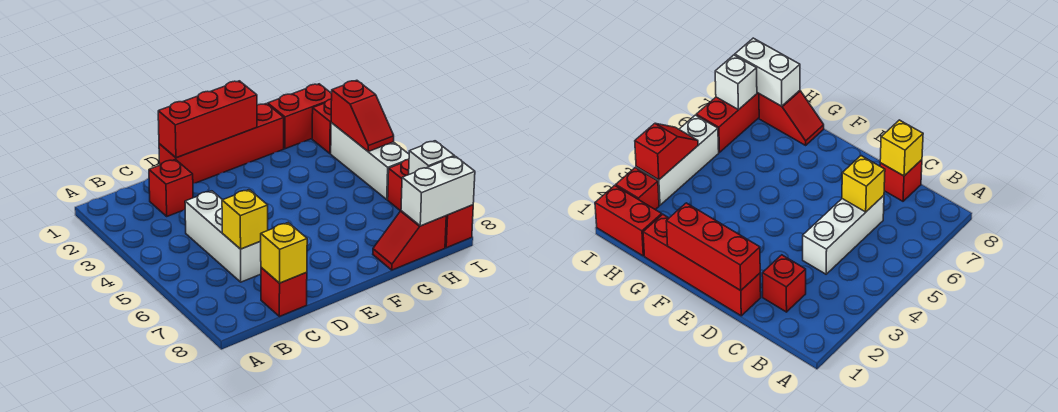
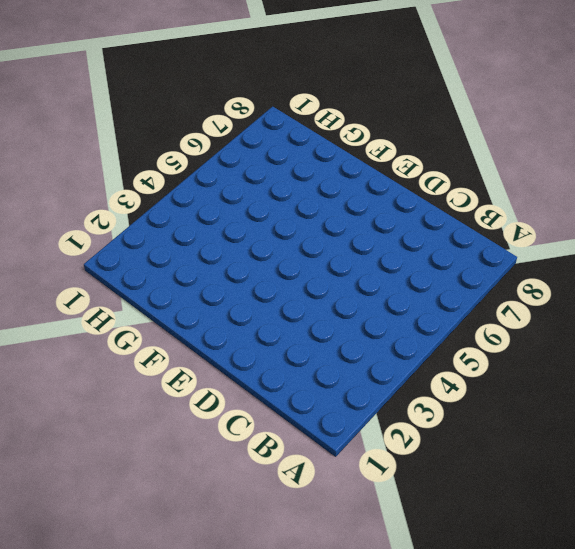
none -> red 1x1 brick [149,159,193,216]
none -> white 1x3 brick [185,191,261,282]
none -> red 1x1 brick [261,267,307,317]

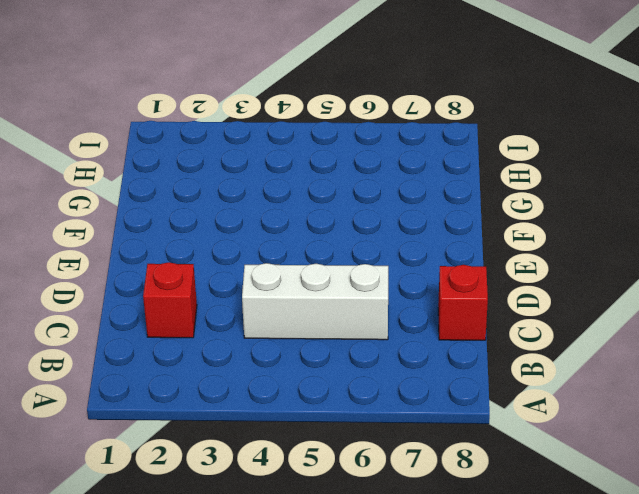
none -> red 1x4 brick [159,104,284,184]
none -> red 1x2 slope [373,211,446,270]
none -> red 1x2 brick [268,84,332,149]

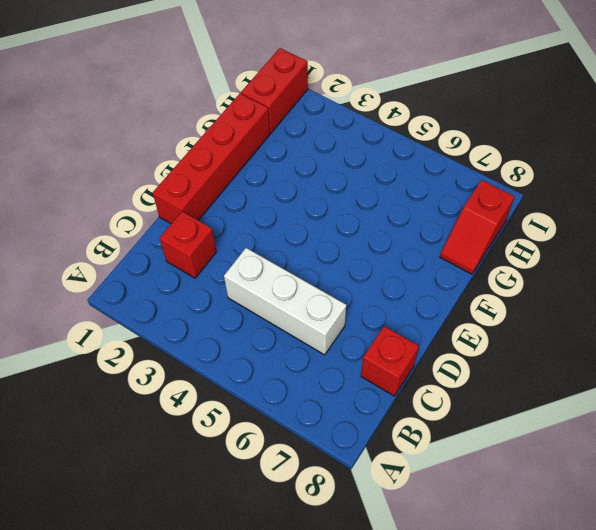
none -> red 1x1 brick [312,99,332,153]
none -> white 1x3 brick [331,123,409,200]
none -> red 1x3 brick [388,159,473,248]

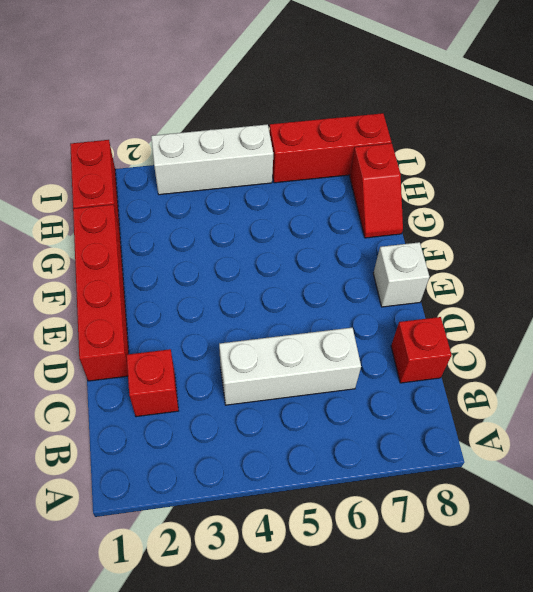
white 1x1 brick [373,242,430,307] -> white 1x1 brick moved to [409,141,454,174]
none -> red 1x1 brick [312,99,332,153]
none -> yellow 1x1 brick [222,190,268,249]
none -> yellow 1x1 brick [260,223,307,283]

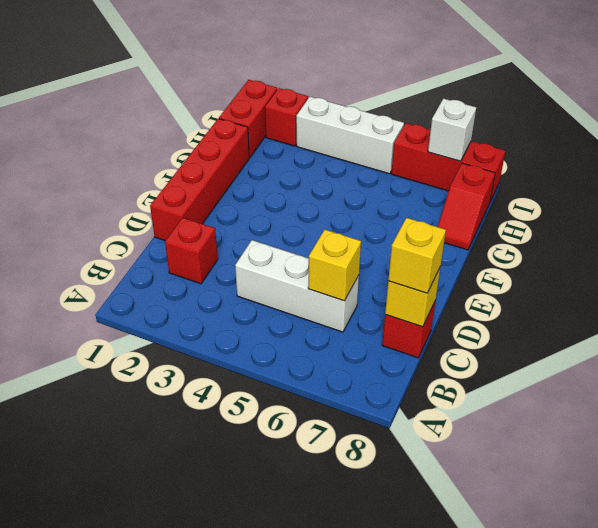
yellow 1x1 brick [388,218,446,293] -> none
none -> red 1x3 brick [158,81,257,158]
none -> white 1x2 brick [401,156,475,226]
none -> red 1x2 slope [331,80,394,151]

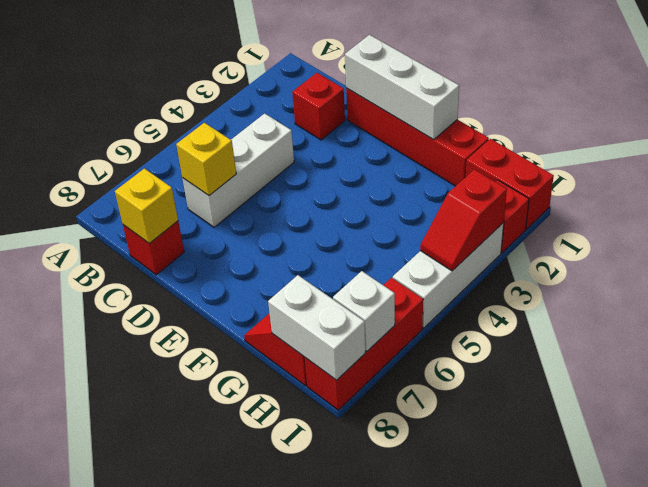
white 1x3 brick [345,35,459,140] -> red 1x3 brick [158,81,257,158]

